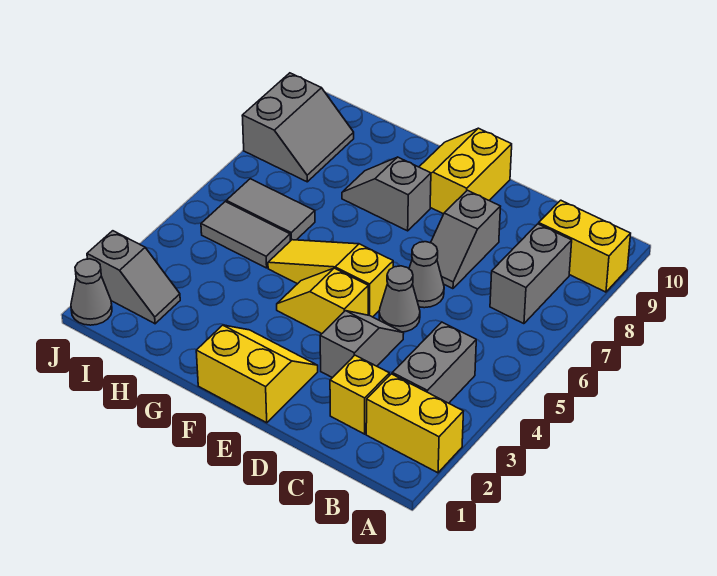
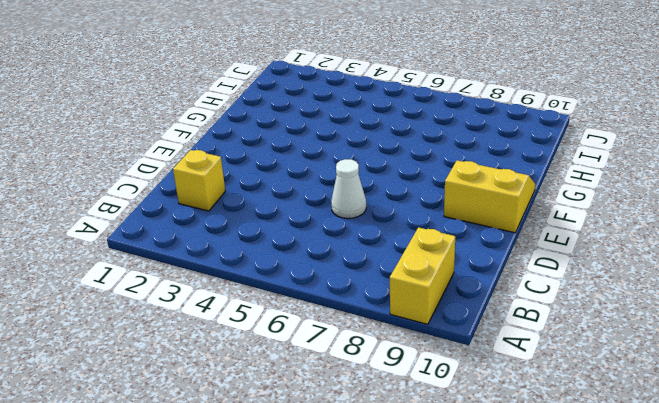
white 1x1 cone [331,159,366,219] -> grey 1x1 cone [409,242,444,308]
none -> yellow 1x2 brick [366,374,464,473]
none -> grey 1x2 brick [392,322,476,403]
none -> grey 1x2 brick [490,224,572,324]

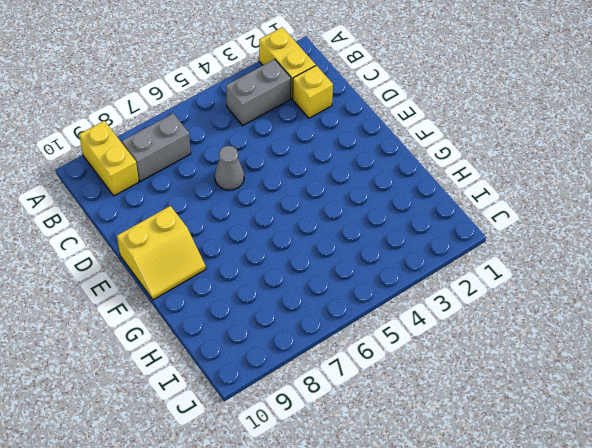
none -> grey 1x2 slope [320,311,404,378]
none -> grey 1x1 cone [379,266,420,332]
none -> grey 1x2 slope [431,190,501,289]

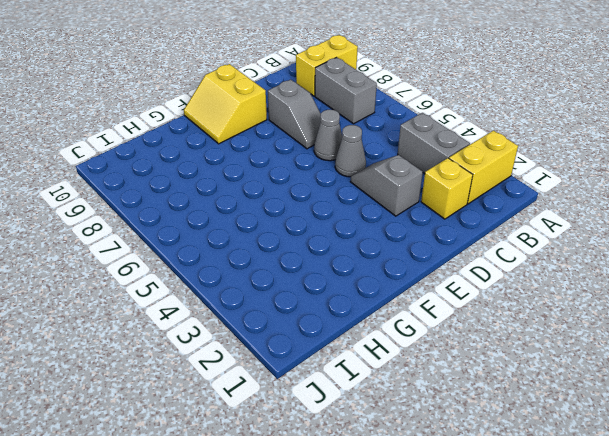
none -> yellow 2x2 slope [196,325,318,423]
none -> yellow 1x2 slope [277,268,368,334]
none -> yellow 1x3 slope [268,240,393,317]

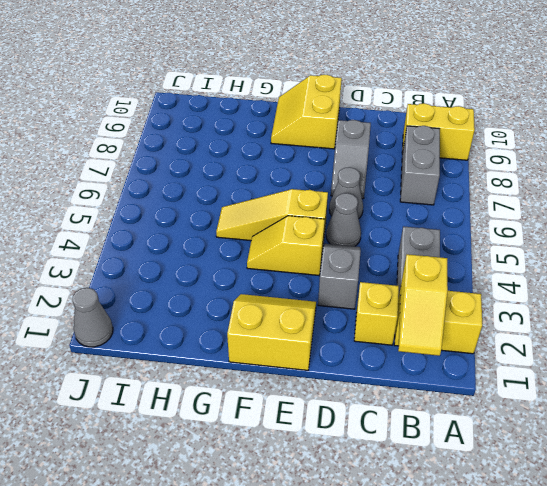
yellow 1x2 slope [398,254,448,356] -> none
none -> grey 1x2 slope [342,157,431,231]
none -> grey 1x2 tile [201,202,290,268]
none -> grey 1x2 tile [226,179,315,241]

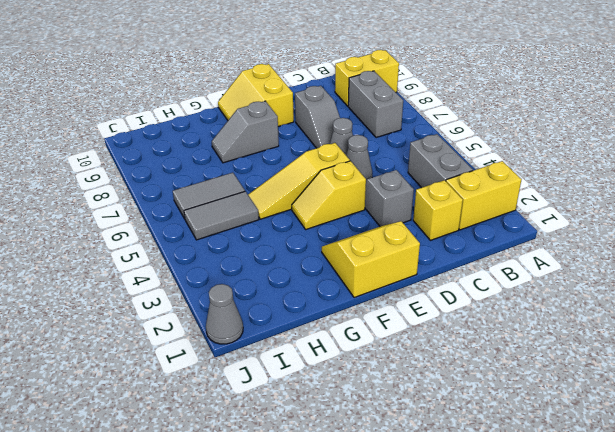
none -> grey 1x2 slope [87,231,180,324]
none -> grey 2x2 slope [242,73,354,182]

